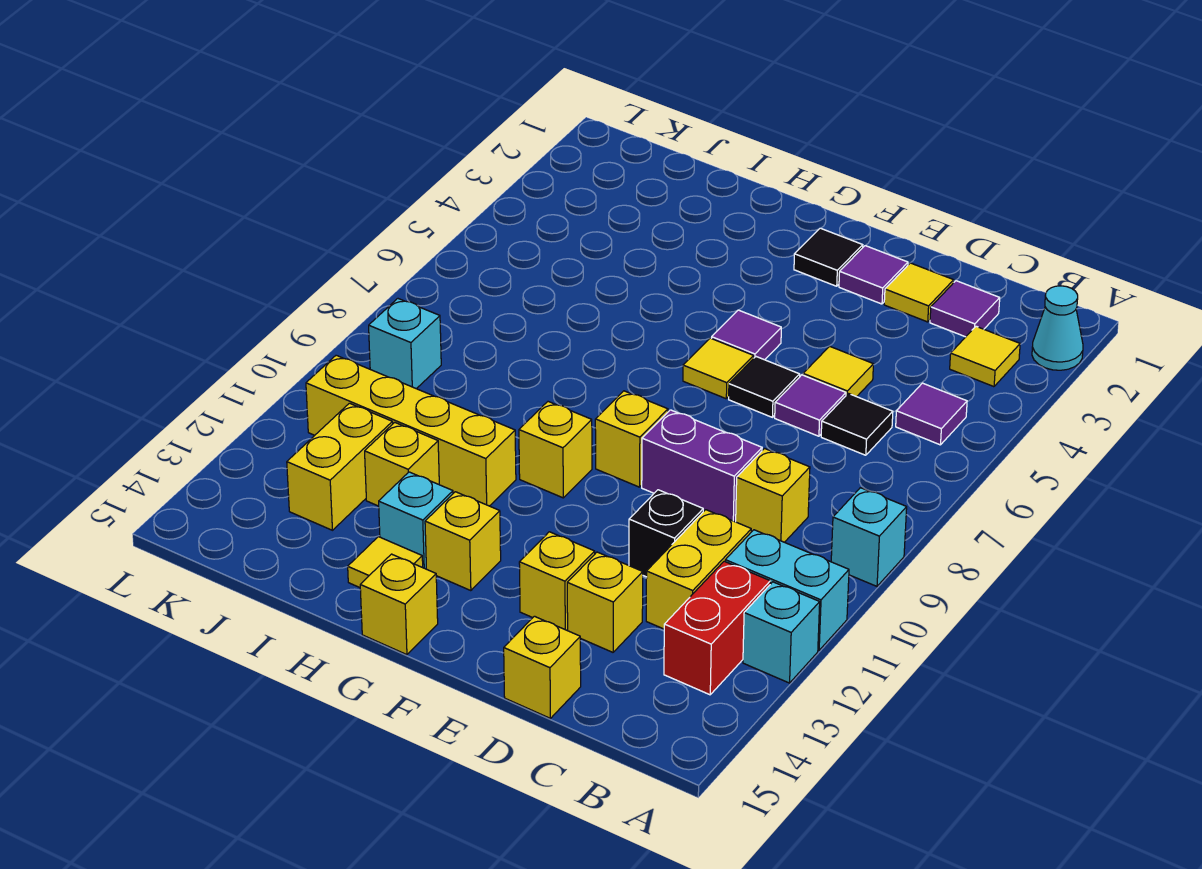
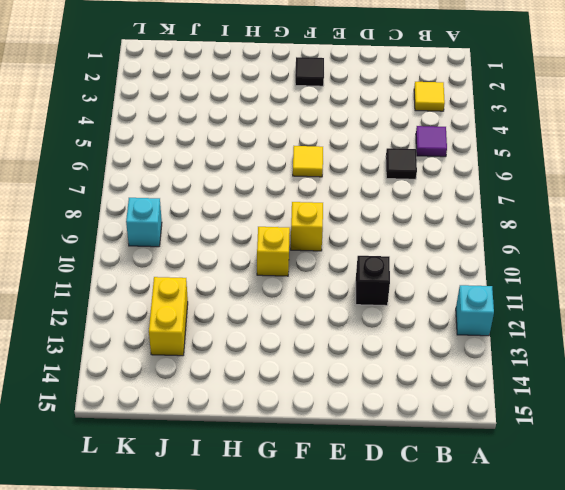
none -> cyan 1x1 cone [1032,286,1083,370]
none -> cyan 1x1 brick [831,488,907,586]
none -> cyan 1x2 brick [725,530,849,650]
none -> red 1x2 brick [664,561,770,695]

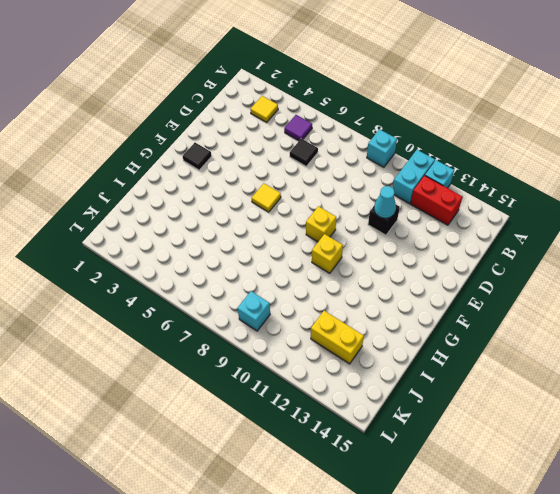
cyan 1x1 cone [374,186,396,218] -> cyan 1x1 cone moved to [1032,286,1083,370]
none -> purple 1x1 tile [930,281,1000,337]
none -> yellow 1x1 brick [736,448,810,542]
none -> yellow 1x2 brick [646,510,751,629]
none -> yellow 1x1 tile [884,263,954,322]

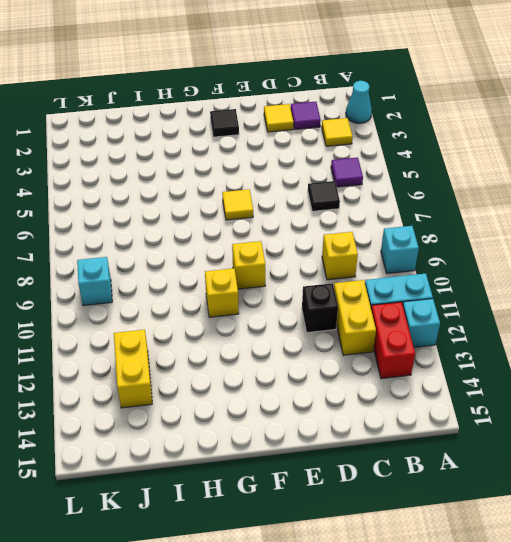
none -> yellow 1x1 tile [803,346,873,397]
none -> purple 1x1 tile [775,375,846,436]
none -> purple 1x2 brick [642,410,762,522]
none -> yellow 1x1 brick [567,552,643,652]

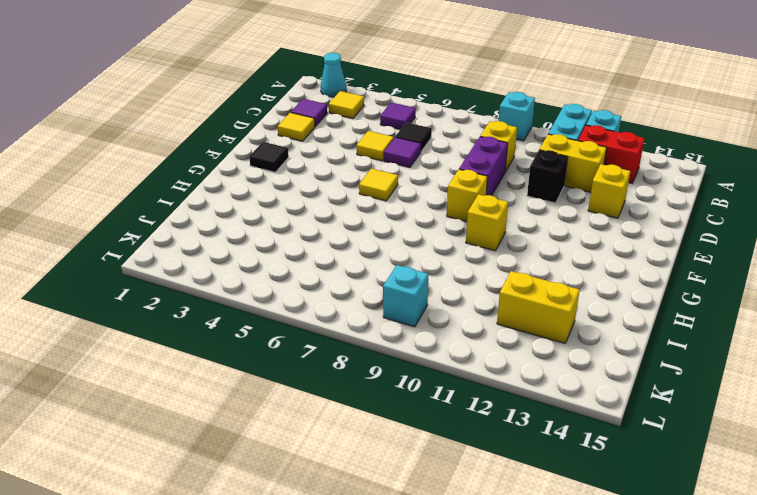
none -> yellow 1x1 brick [504,616,581,718]
none -> purple 1x1 tile [839,246,908,304]
none -> black 1x1 tile [729,357,800,417]
none -> yellow 1x1 brick [519,532,595,630]

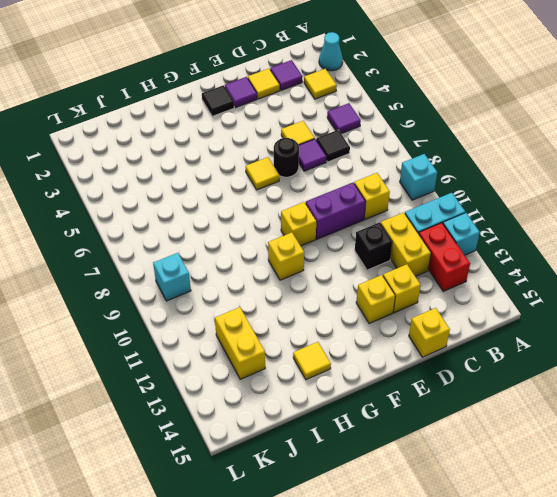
black 1x1 round brick [274,138,299,177] -> black 1x1 tile [729,357,800,417]
none -> purple 1x1 tile [712,310,781,360]
none -> yellow 1x1 brick [425,492,501,591]
none -> yellow 1x1 brick [360,554,438,655]
none -> yellow 1x4 brick [306,355,516,506]

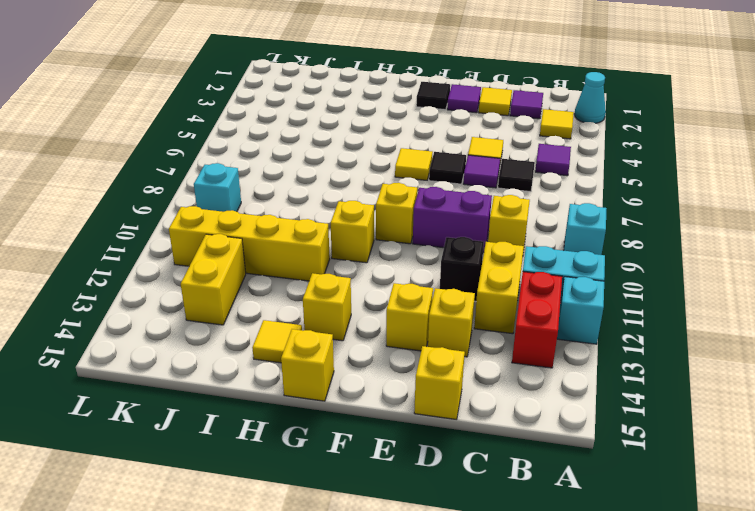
none -> purple 1x1 tile [712,310,781,360]
none -> cyan 1x1 brick [379,472,453,569]
none -> yellow 1x1 brick [365,422,439,506]

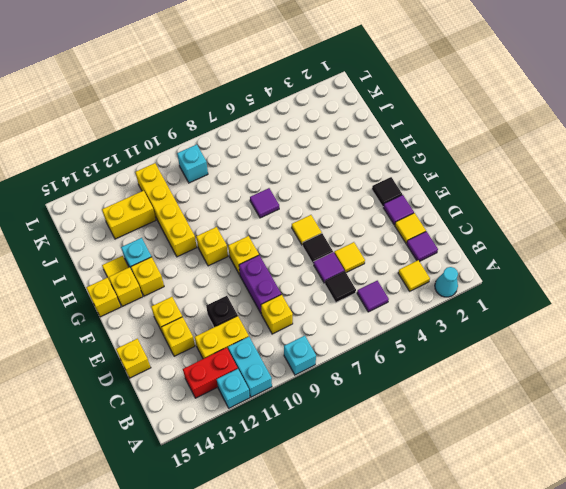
yellow 1x1 brick [109,267,143,306] -> yellow 1x1 brick moved to [365,422,439,506]
purple 1x1 tile [250,188,279,218] -> purple 1x1 tile moved to [712,310,781,360]

